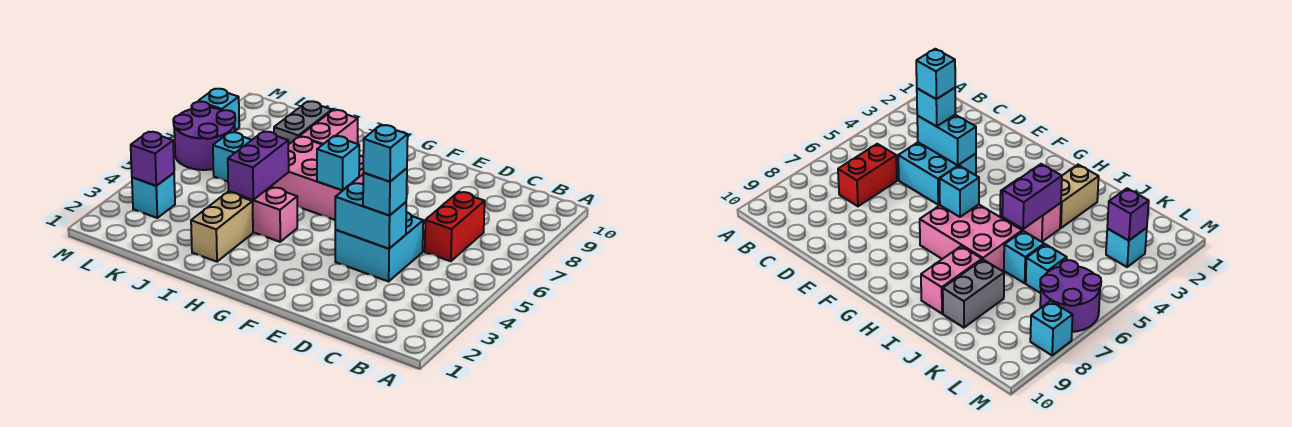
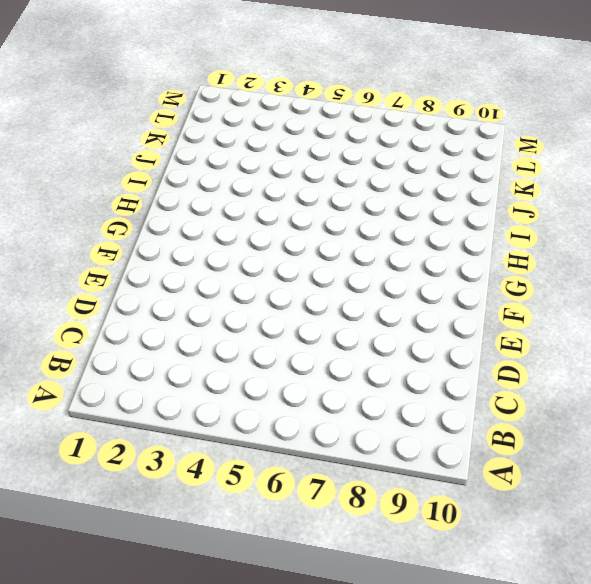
none -> red 1x2 brick [425,192,485,261]
none -> cyan 2x2 brick [335,212,423,281]
none -> pink 2x3 brick [271,137,363,220]

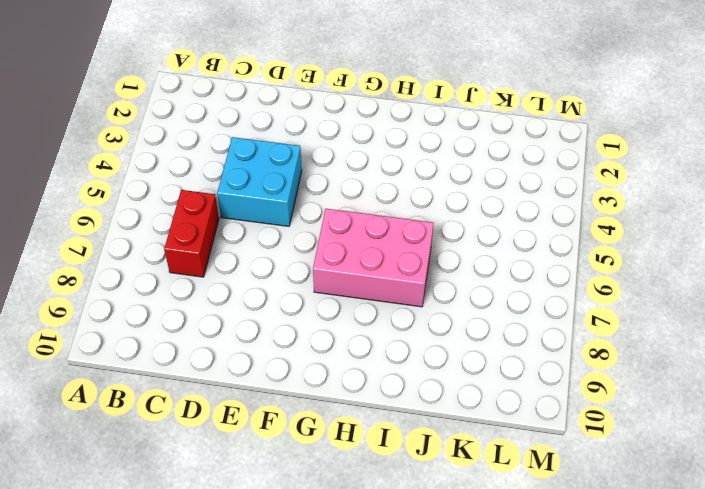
none -> pink 1x2 brick [228,187,297,242]
none -> tan 1x2 brick [191,192,253,262]
none -> pink 1x2 brick [300,110,358,145]

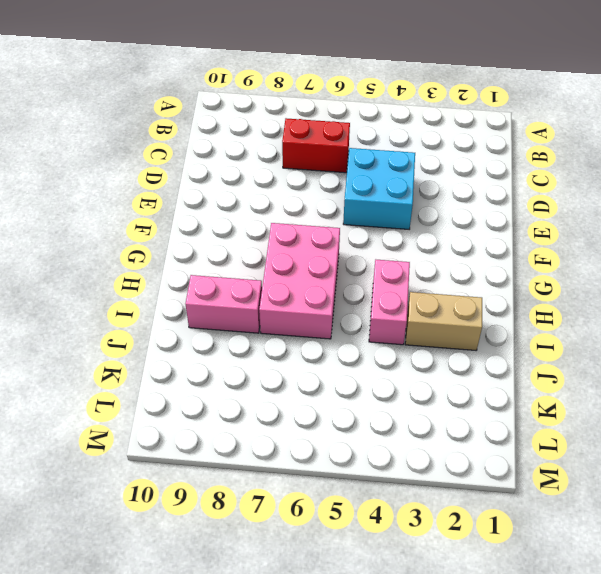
none -> cyan 1x1 brick [1004,231,1044,283]
none -> grey 1x2 brick [274,101,332,145]
none -> cyan 1x1 brick [213,132,251,182]

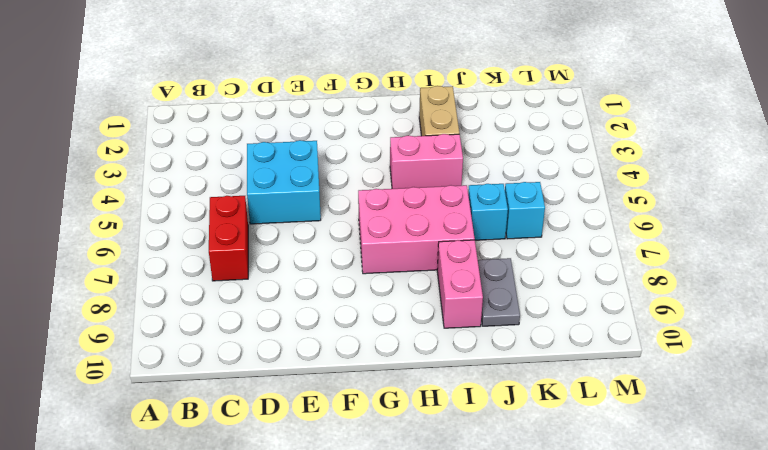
grey 1x2 plate [478,258,520,326] -> grey 1x2 brick [274,101,332,145]
none -> cyan 1x1 brick [132,173,175,218]
none -> purple 2x2 round brick [173,102,235,170]
none -> cyan 1x1 brick [198,89,239,131]

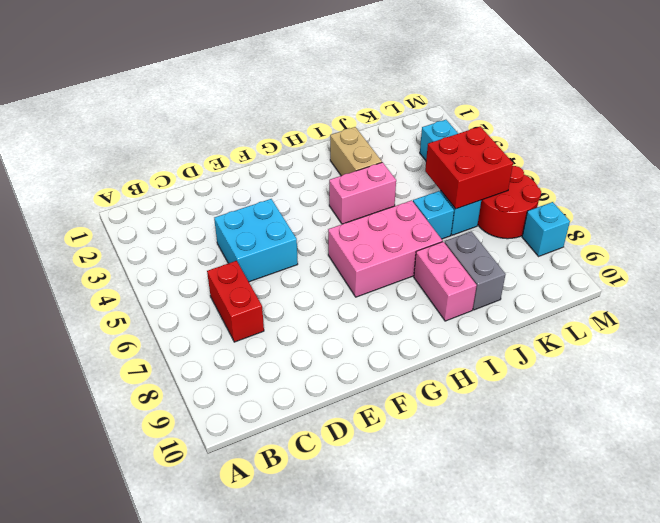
red 2x2 brick [425,126,513,209] -> none
red 2x2 round brick [478,166,541,239] -> purple 2x2 round brick [173,102,235,170]
none -> cyan 1x2 brick [335,183,406,249]
none -> cyan 1x1 brick [317,136,359,190]
none -> purple 1x2 brick [228,132,289,200]

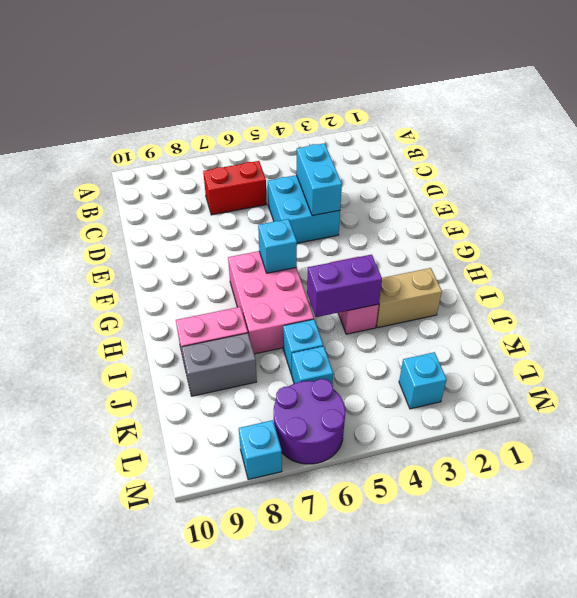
none -> purple 1x1 brick [131,132,174,186]
none -> cyan 1x1 brick [363,168,407,215]
none -> cyan 1x1 brick [363,125,408,182]

